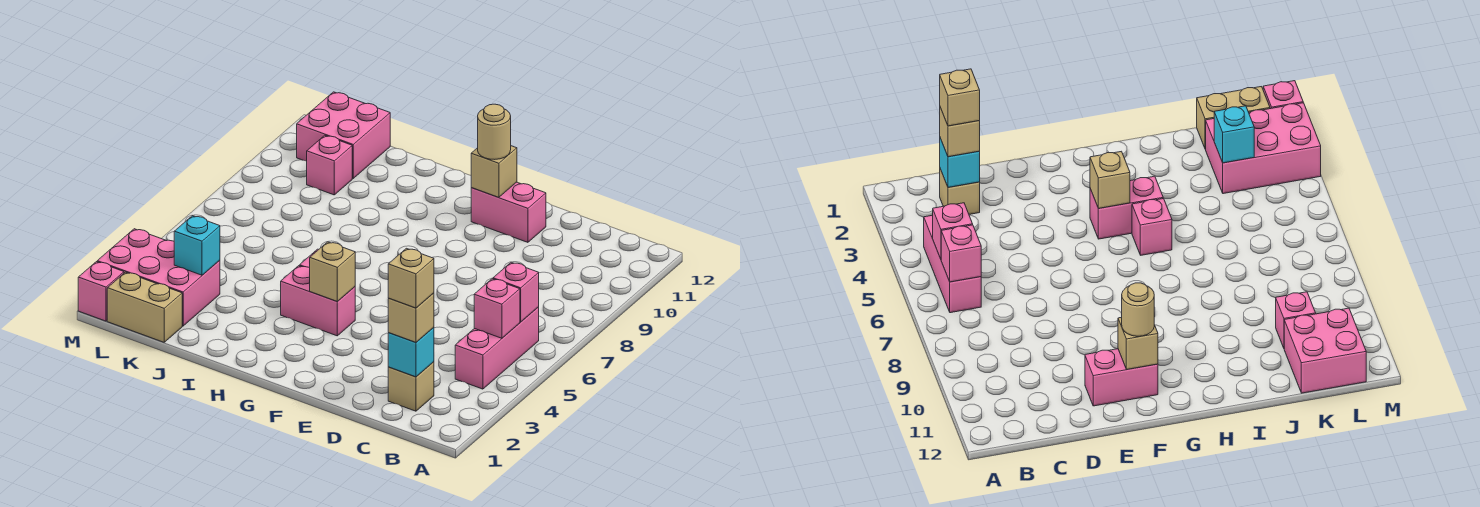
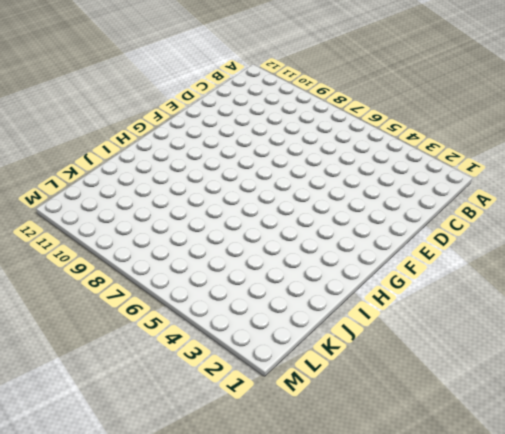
none -> pink 1x3 brick [455,307,539,389]
none -> tan 1x1 brick [388,362,434,411]
none -> pink 1x2 brick [471,182,546,242]

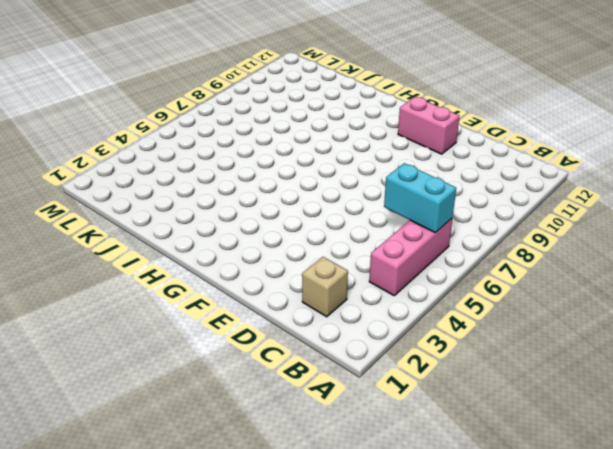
cyan 1x2 brick [384,163,456,233] -> pink 1x1 brick [493,262,539,322]
none -> pink 1x2 brick [281,266,355,336]
none -> pink 1x1 brick [1132,199,1172,255]
none -> tan 1x2 brick [107,272,182,342]

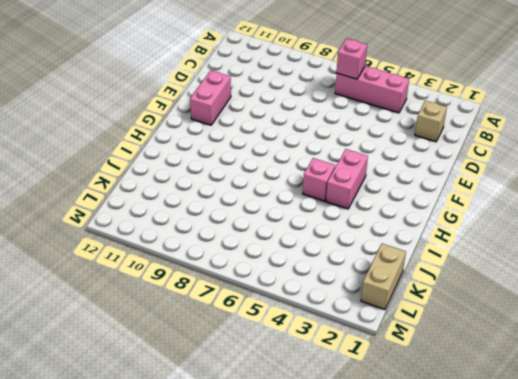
none -> pink 2x3 brick [97,229,220,326]
none -> pink 1x1 brick [307,135,352,195]
none -> pink 2x2 brick [297,92,390,178]

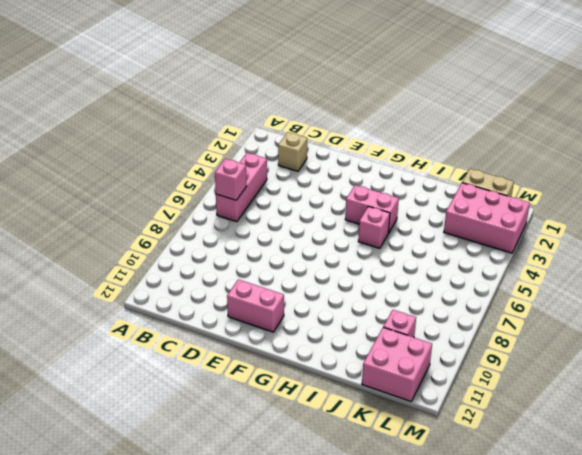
none -> pink 1x1 brick [78,262,124,321]
none -> pink 1x1 brick [474,279,520,338]
none -> cyan 1x1 brick [388,327,434,377]

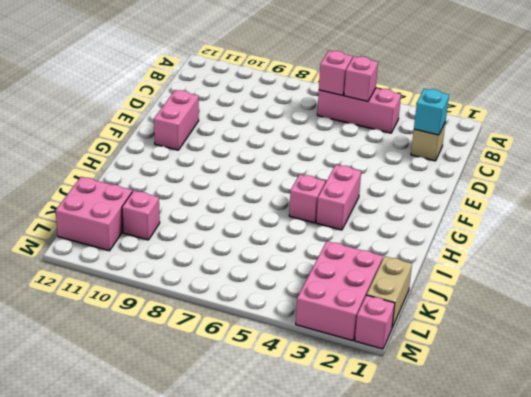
none -> tan 1x1 brick [471,146,517,197]
none -> tan 1x1 brick [310,242,355,302]
none -> cyan 1x1 brick [174,216,220,275]

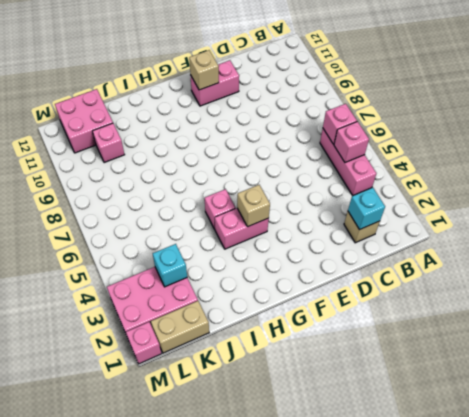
none -> tan 1x1 brick [388,293,434,342]
none -> tan 1x1 round brick [478,104,511,159]
none -> tan 1x1 brick [388,248,434,308]

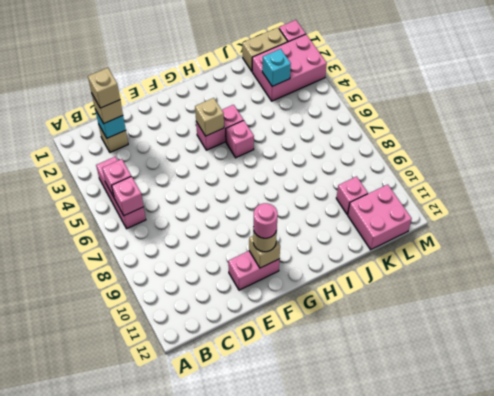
pink 1x1 round brick [253,203,278,238] -> none

